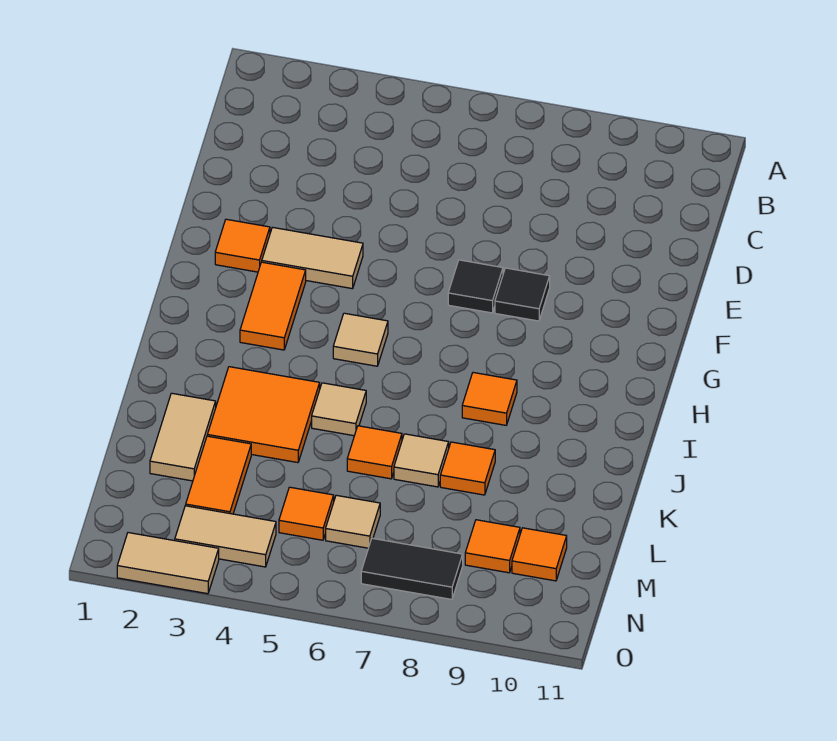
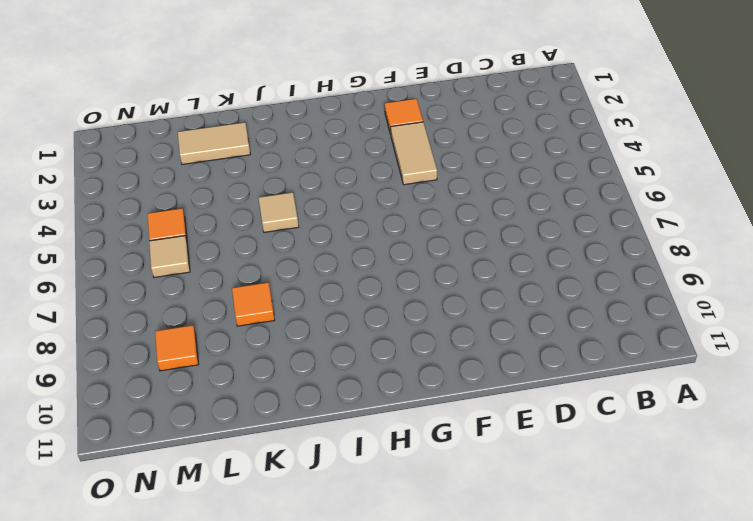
none -> black 1x1 tile [448,260,503,313]
none -> black 1x1 tile [495,268,550,321]
none -> orange 1x2 tile [240,262,306,350]

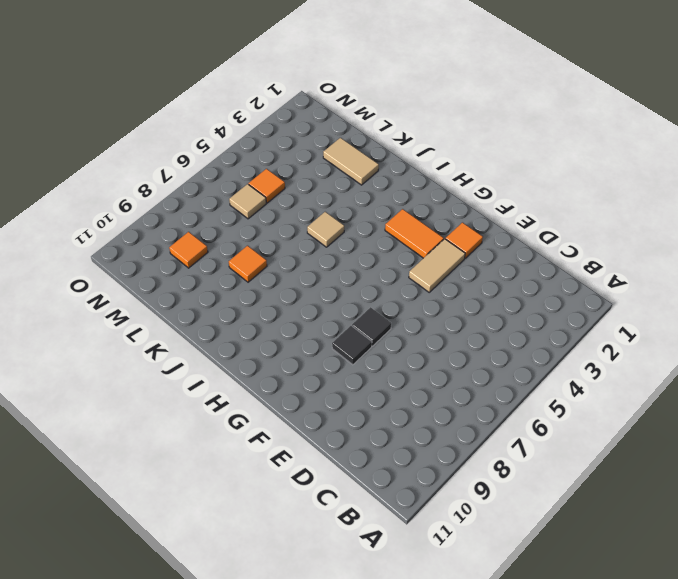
none -> tan 1x1 tile [333,313,388,366]
none -> orange 1x1 tile [462,373,517,425]
none -> orange 2x2 tile [207,367,320,463]

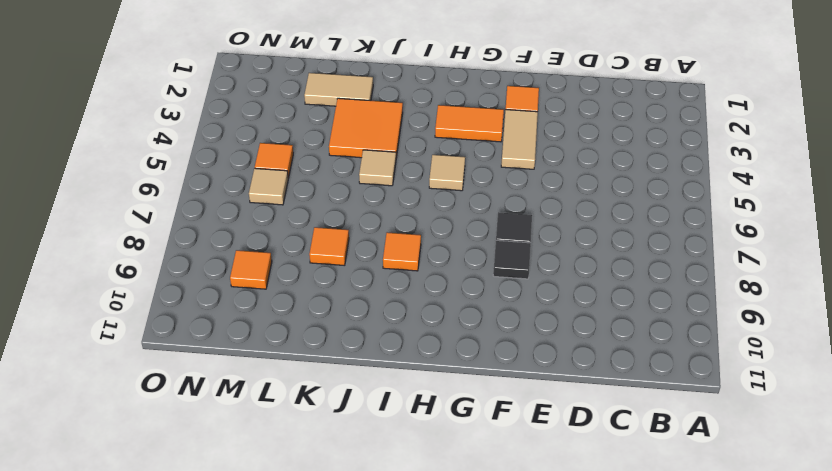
none -> orange 1x1 tile [347,426,402,479]
none -> tan 1x1 tile [394,434,449,487]
none -> orange 1x2 tile [186,436,251,514]

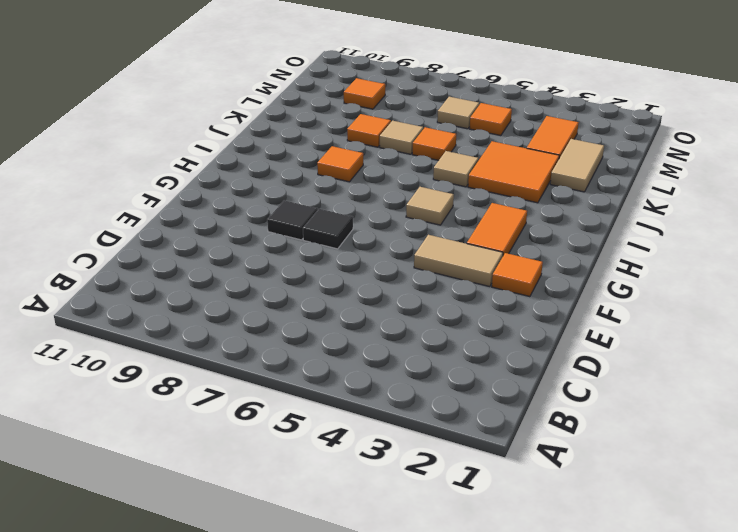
none -> orange 1x1 tile [512,528,567,581]
none -> tan 1x2 tile [175,506,276,567]
none -> black 1x2 tile [361,538,463,599]

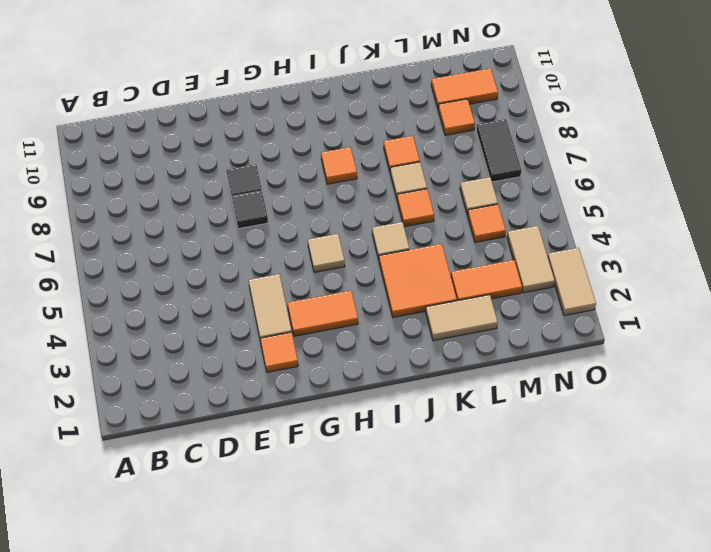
orange 1x2 tile [431,68,498,108] -> orange 1x1 tile [512,528,567,581]

